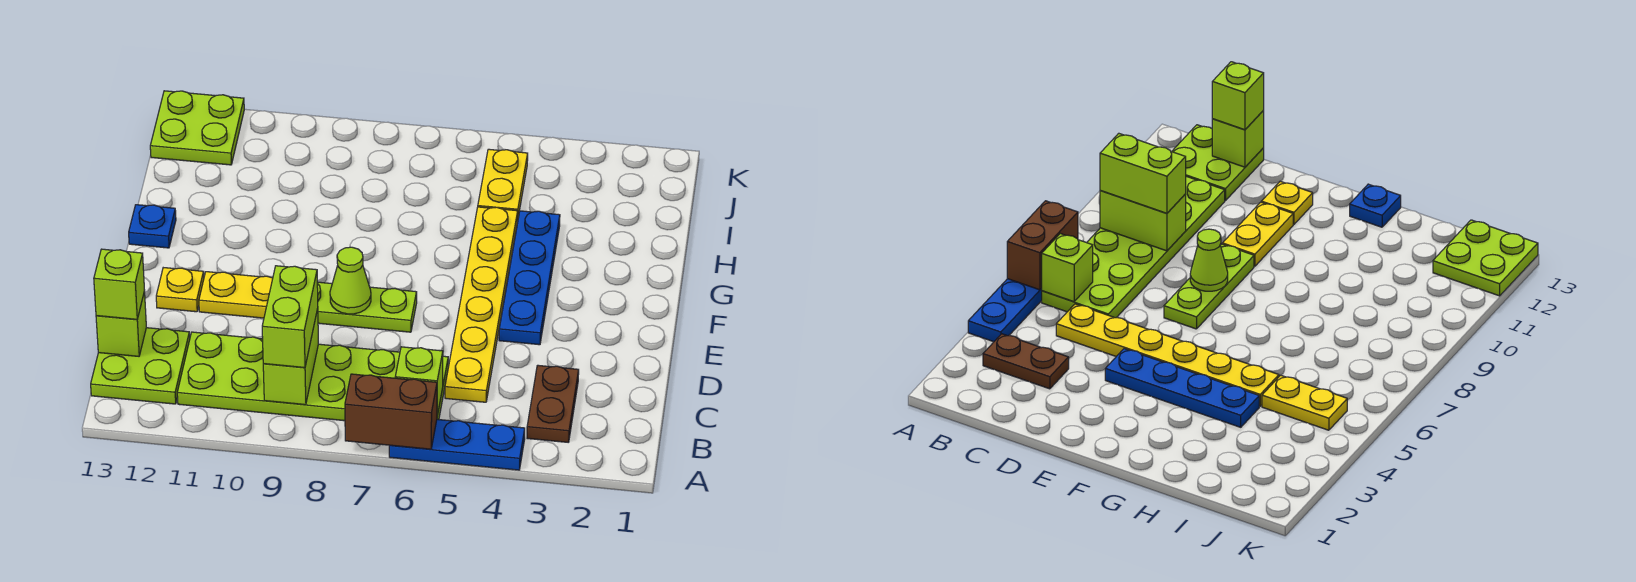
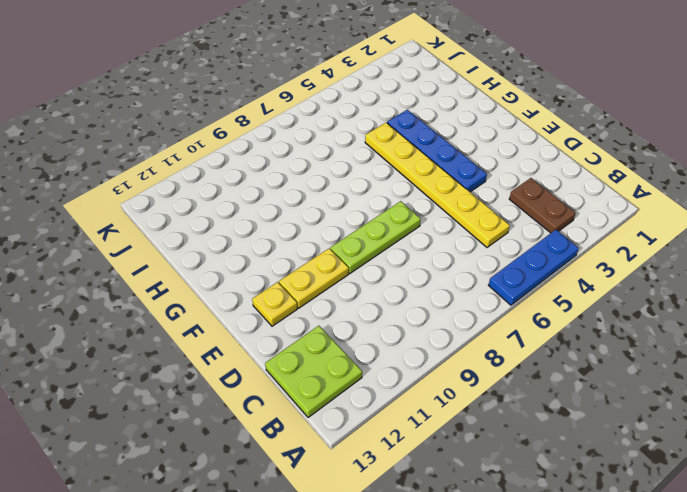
none -> lime 2x6 plate [177,332,448,421]
none -> blue 1x1 plate [129,205,176,248]
none -> yellow 1x2 plate [478,149,528,221]

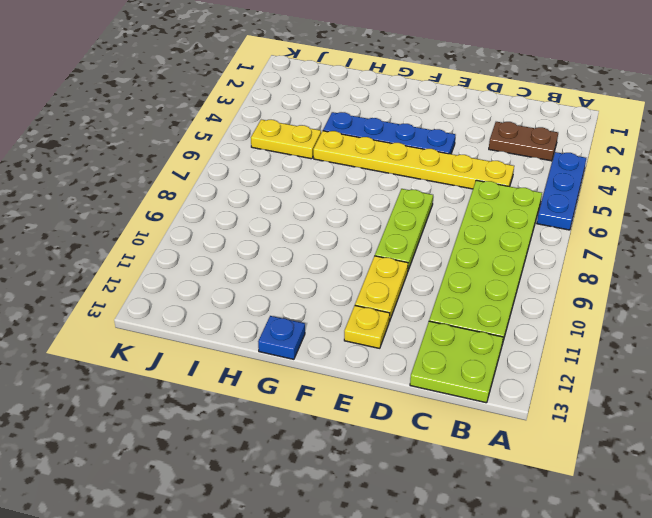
none -> lime 2x2 plate [150,91,244,165]
none -> brown 1x2 brick [345,374,437,449]
none -> lime 1x1 brick [395,347,443,415]

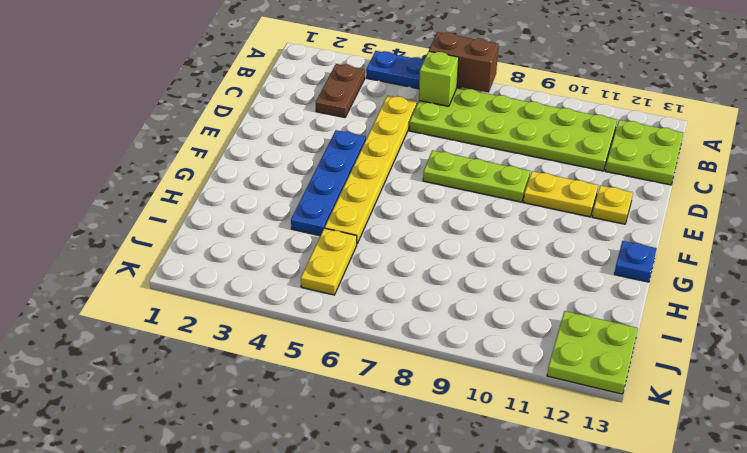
none -> lime 1x2 brick [263,309,318,405]
none -> lime 1x1 brick [96,291,146,356]
none -> lime 1x1 cone [330,247,371,314]

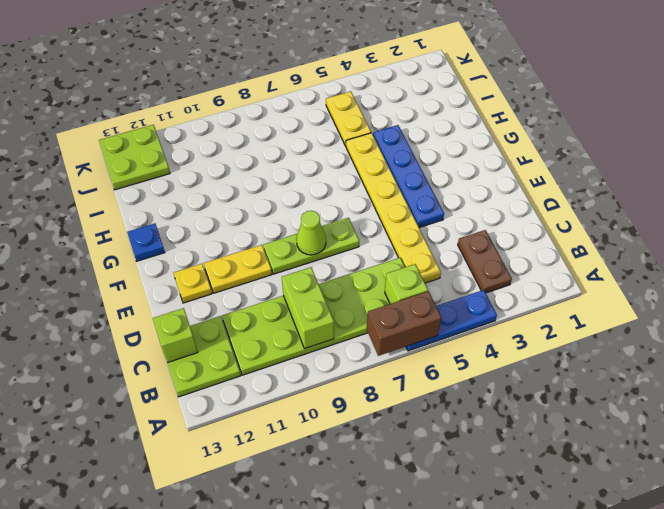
none -> lime 1x2 brick [262,266,318,368]
none -> lime 1x1 brick [94,249,144,319]

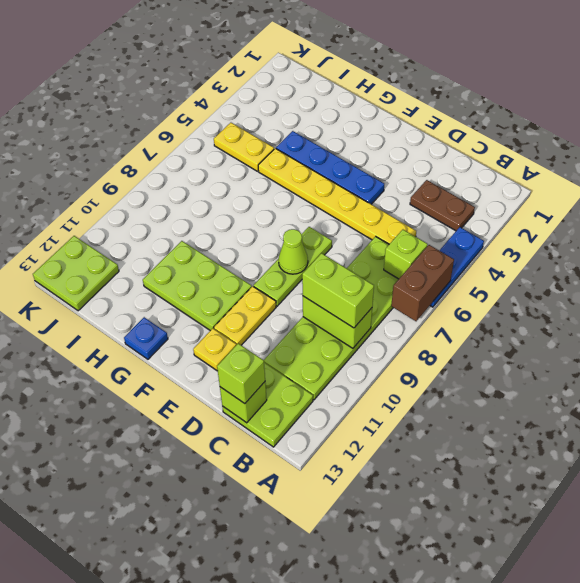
lime 2x3 plate [143,241,252,331] -> none

